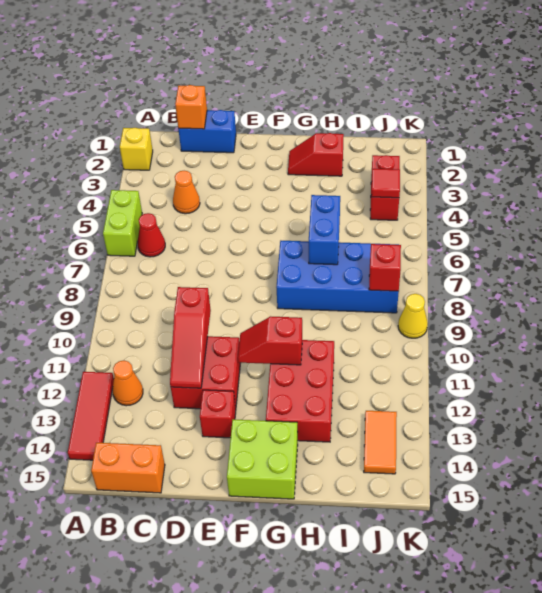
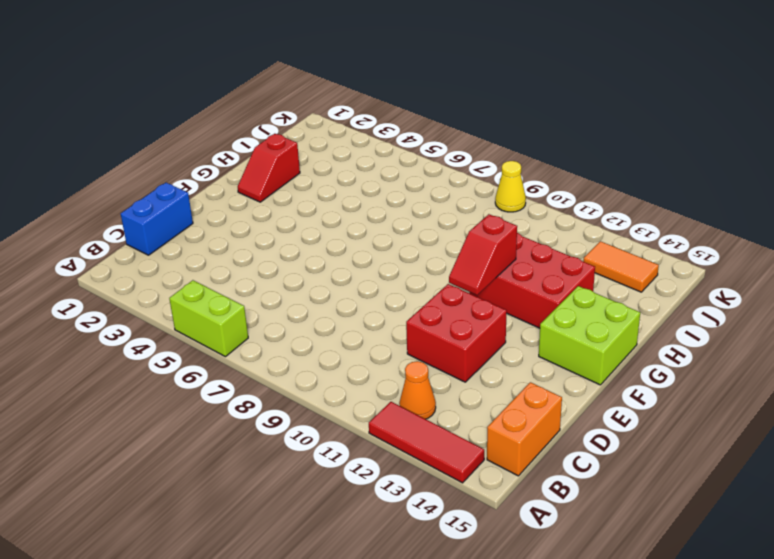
none -> yellow 1x1 brick [120,128,153,170]
none -> red 1x1 cone [137,213,165,257]
none -> orange 1x1 cone [173,171,200,214]

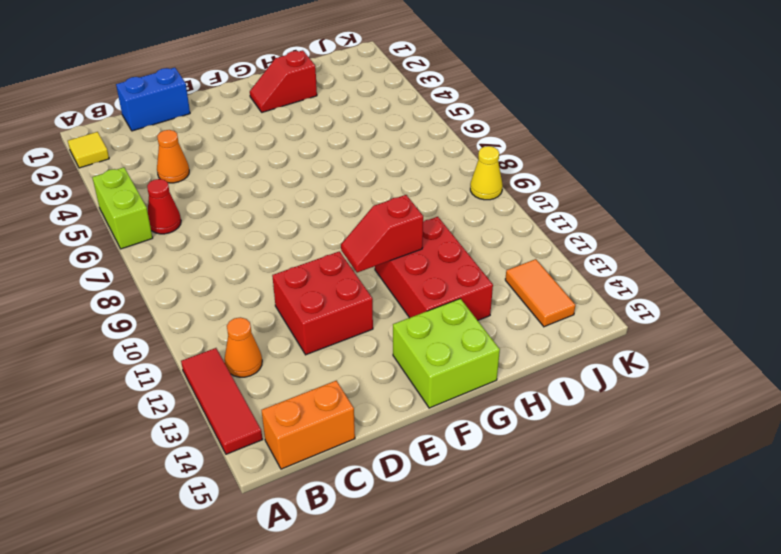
yellow 1x1 tile [68,132,109,168] -> yellow 1x1 brick [120,128,153,170]
none -> red 1x1 brick [200,390,236,438]
none -> blue 2x4 brick [276,241,399,313]
none -> red 1x2 brick [370,155,400,220]

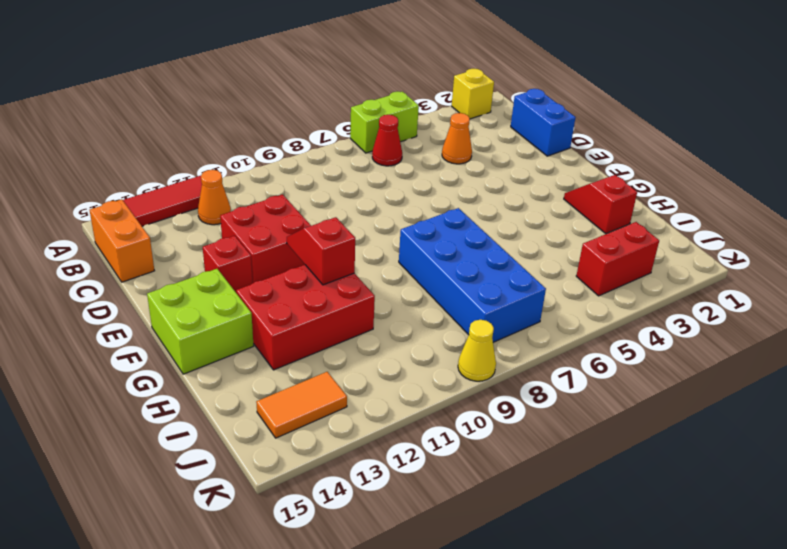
none -> orange 1x1 brick [175,85,207,129]
none -> red 1x3 slope [170,287,211,388]
none -> blue 1x2 brick [309,195,340,265]

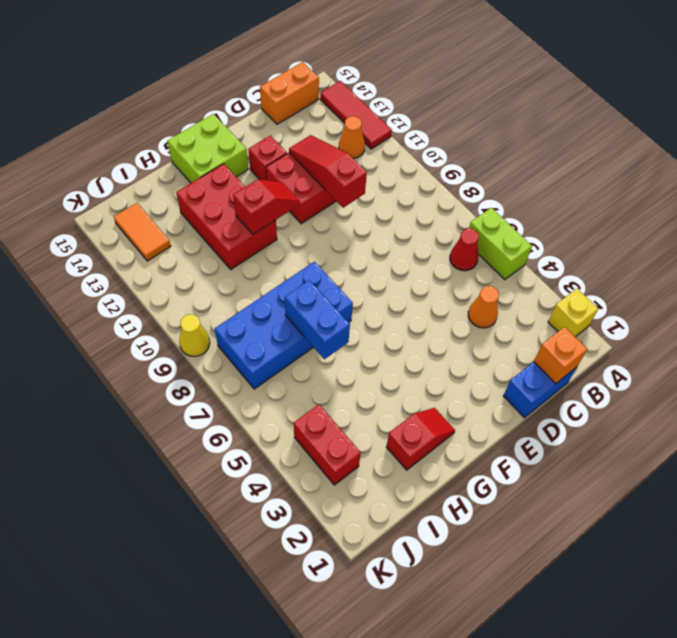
none -> red 1x1 tile [371,169,400,198]
none -> red 1x1 brick [369,244,401,291]

